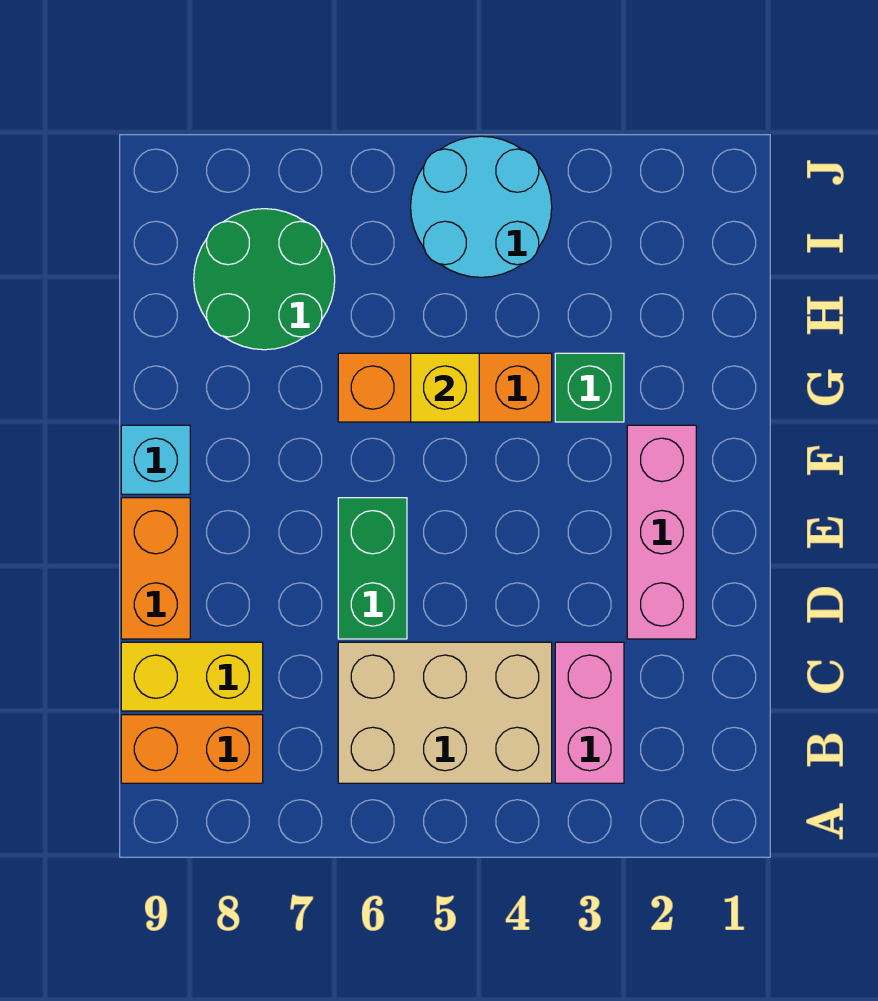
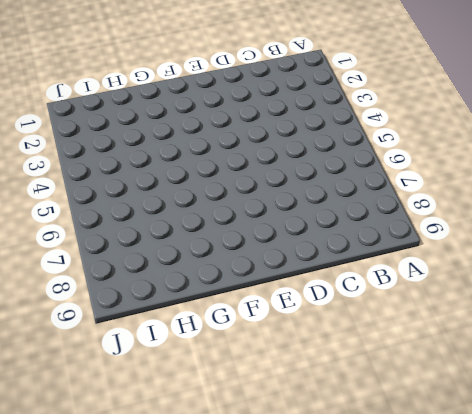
none -> pink 1x2 brick [555,642,624,783]
none -> tan 2x3 brick [338,642,552,783]
none -> orange 1x2 brick [121,715,263,783]

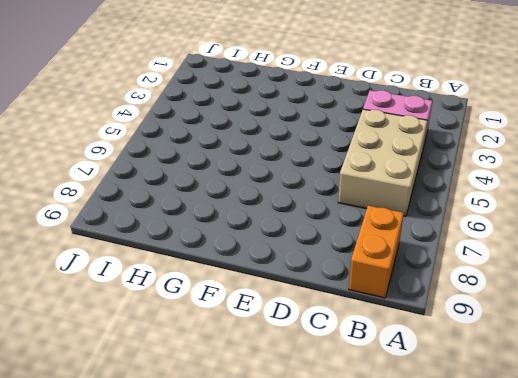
none -> yellow 1x2 brick [121,642,263,711]
none -> pink 1x3 brick [627,425,696,639]
none -> green 1x2 brick [338,498,407,639]

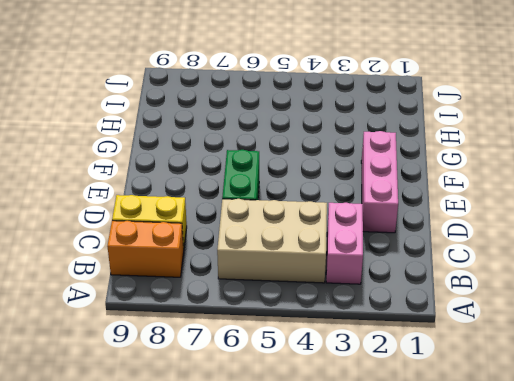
none -> orange 1x2 brick [121,498,190,639]
none -> cyan 1x1 brick [121,425,190,494]
none -> green 1x1 brick [555,353,624,422]

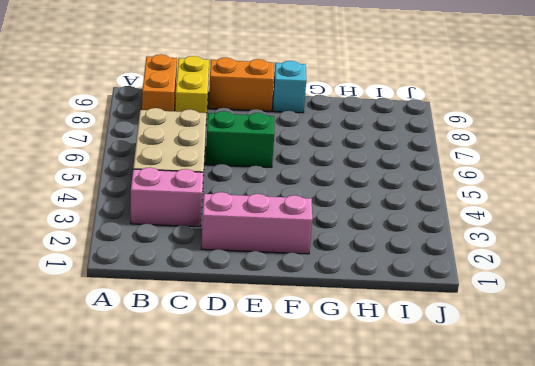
none -> green 1x1 brick [555,353,624,422]
none -> orange 1x3 brick [338,353,552,422]
none -> green 2x2 round brick [194,209,335,350]

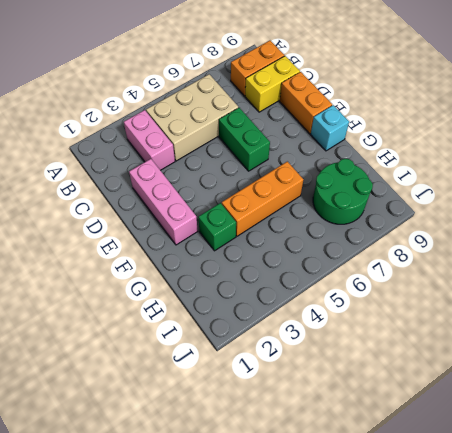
none -> cyan 2x2 round brick [411,136,552,277]
none -> yellow 1x1 brick [411,353,479,422]

